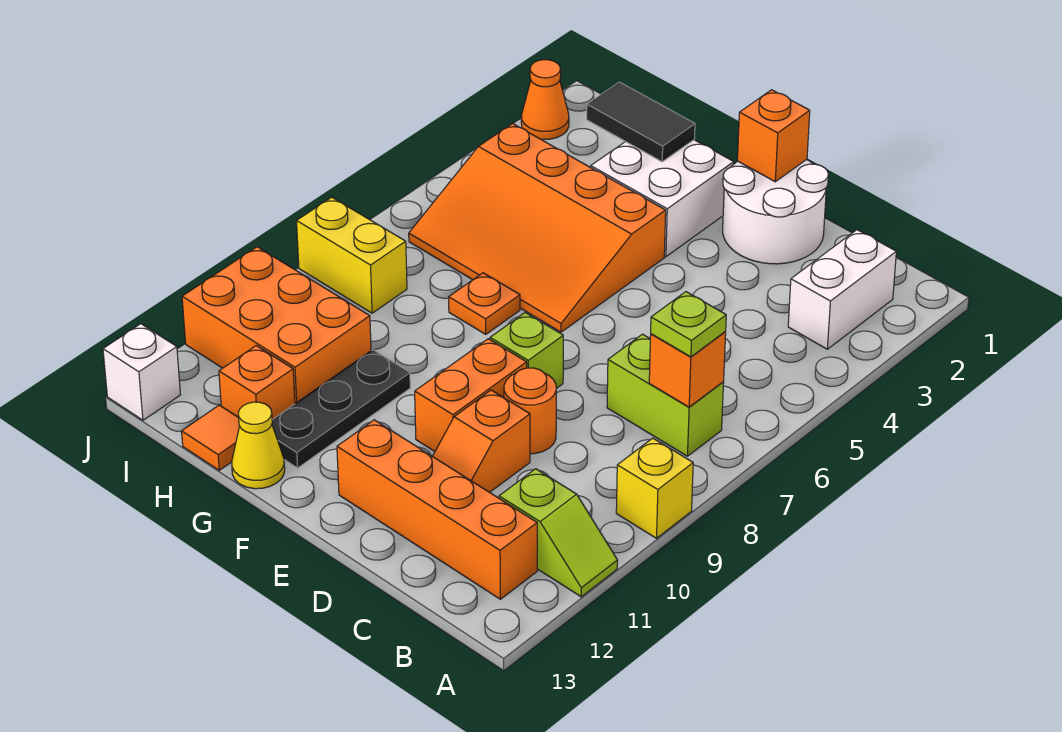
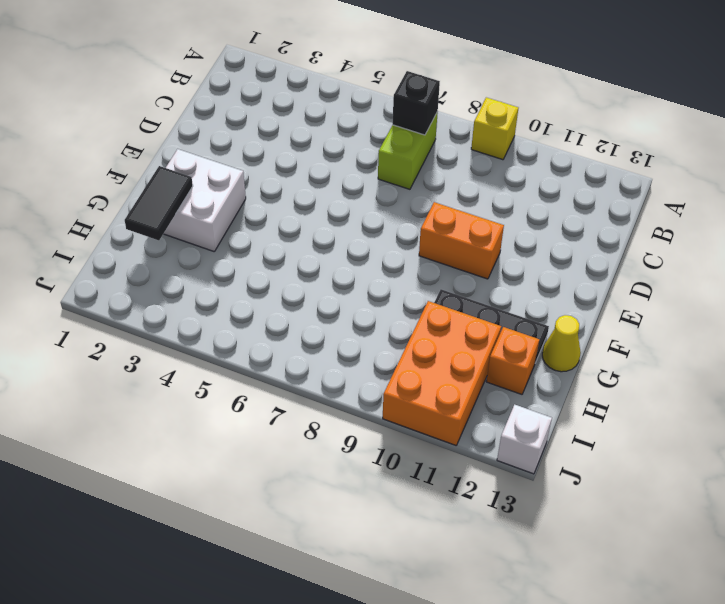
black 1x1 brick [393,71,440,135] -> orange 1x1 brick [649,332,726,407]
none -> lime 1x2 slope [499,469,618,597]
none -> white 1x2 brick [788,230,896,349]
none -> orange 1x4 brick [337,420,537,599]

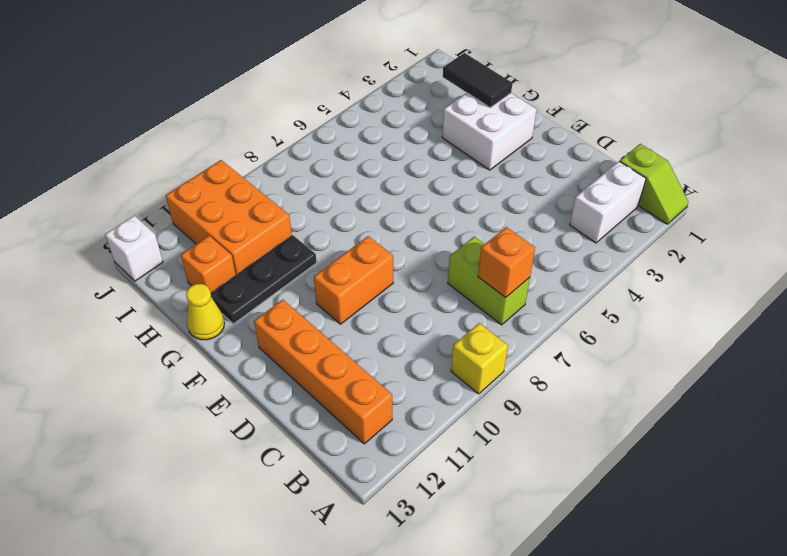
lime 1x2 slope [620,144,688,224] -> lime 1x2 slope moved to [499,469,618,597]
none -> white 2x2 round brick [723,159,829,264]
none -> orange 1x1 round brick [504,368,556,454]
none -> orange 1x2 slope [433,390,530,492]

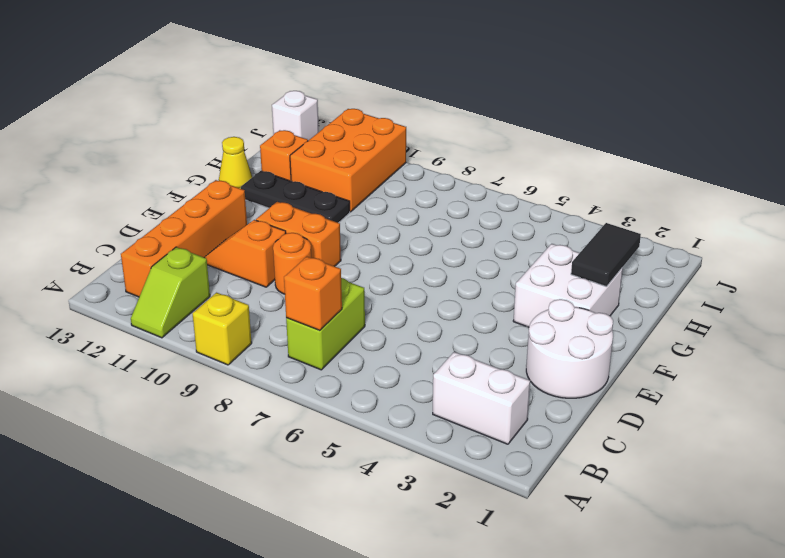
none -> lime 1x1 brick [490,313,563,389]
none -> orange 3x4 slope [409,124,666,332]
none -> orange 1x1 plate [449,273,520,334]

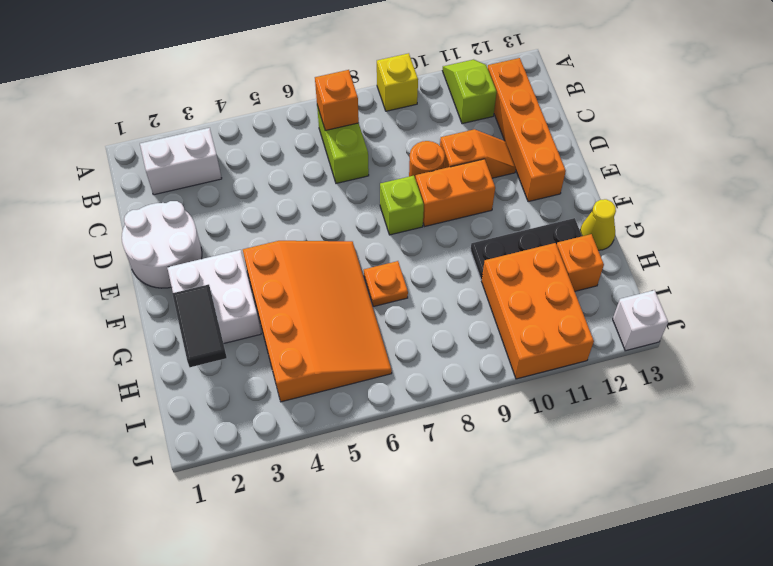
none -> orange 1x1 tile [182,405,239,470]
none -> yellow 1x2 brick [297,197,407,313]
none -> orange 1x1 cone [521,60,569,139]

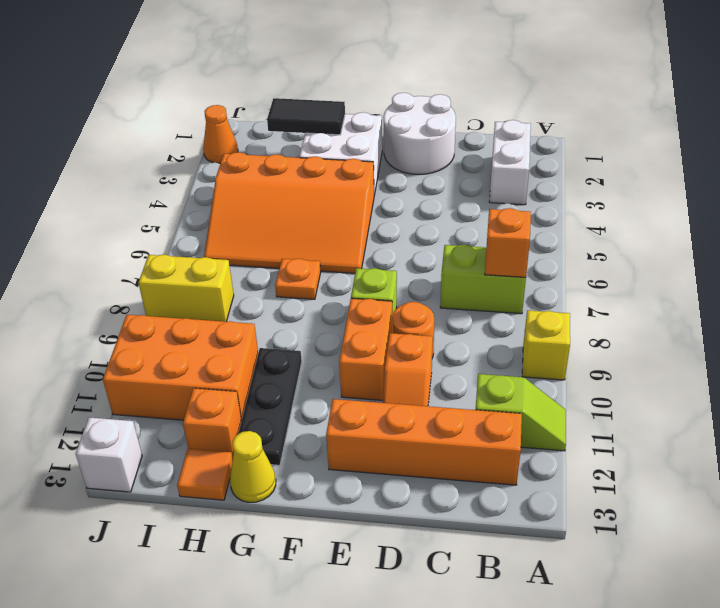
none -> orange 1x1 brick [737,90,810,182]
none -> lime 1x1 plate [651,292,726,357]

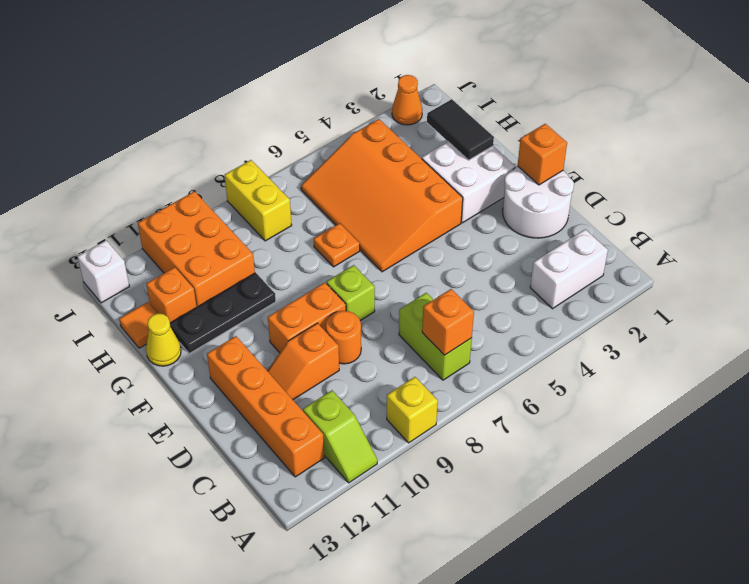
none -> lime 1x1 plate [651,292,726,357]

